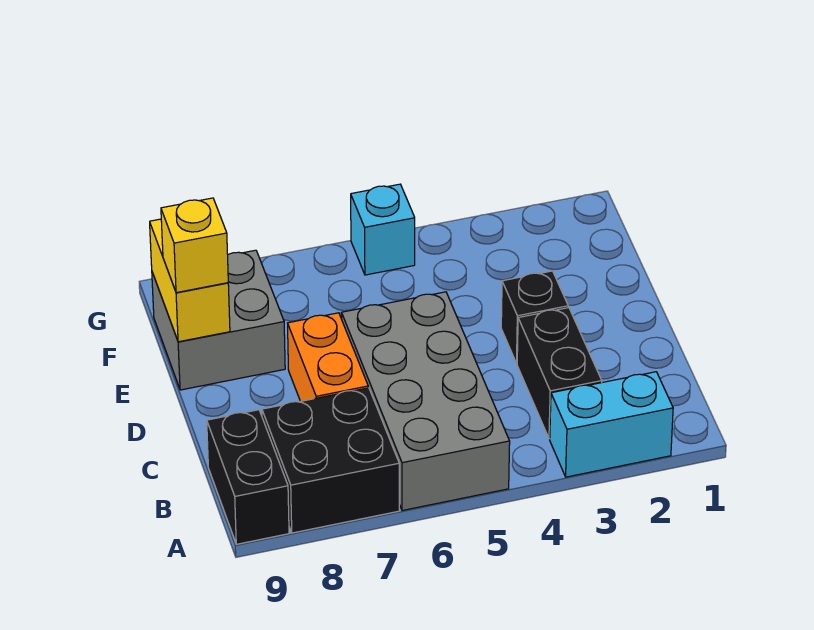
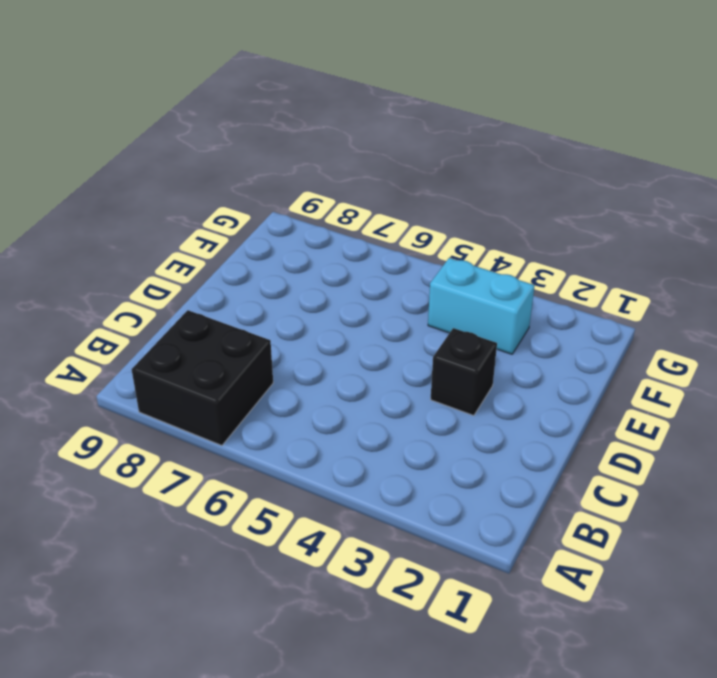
cyan 1x2 brick [428,258,535,354] -> cyan 1x2 brick moved to [550,372,673,477]
none -> grey 2x4 brick [341,292,510,511]
none -> black 1x2 brick [207,410,289,544]

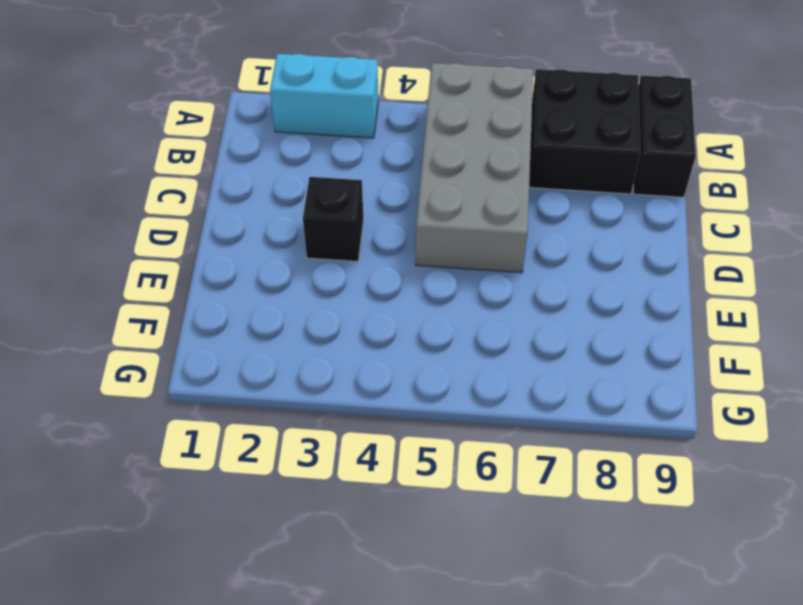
none -> black 1x2 brick [517,308,602,439]
none -> orange 1x2 brick [288,313,368,401]

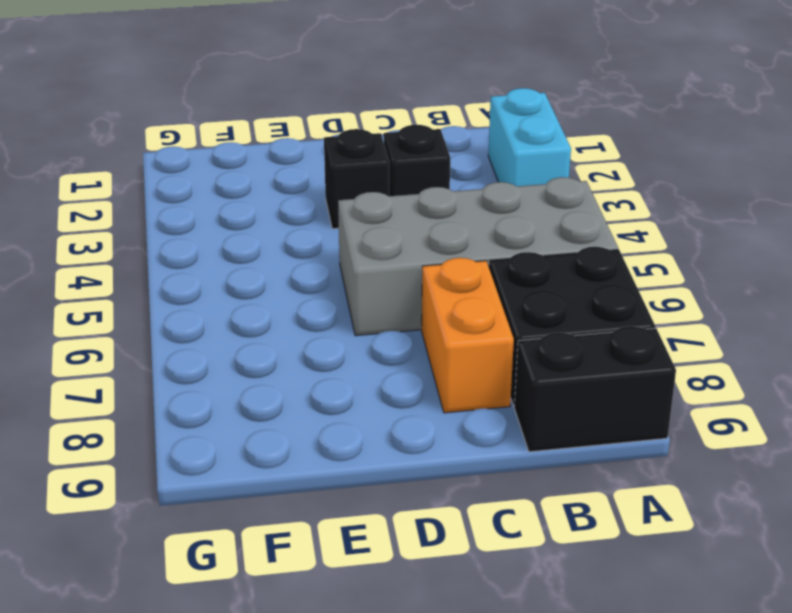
black 1x1 brick [384,125,450,196] -> black 1x2 brick [517,308,602,439]
orange 1x2 brick [422,258,514,413] -> orange 1x2 brick turned to [288,313,368,401]
none -> grey 2x2 brick [152,250,285,390]
none -> cyan 1x1 brick [351,184,415,275]

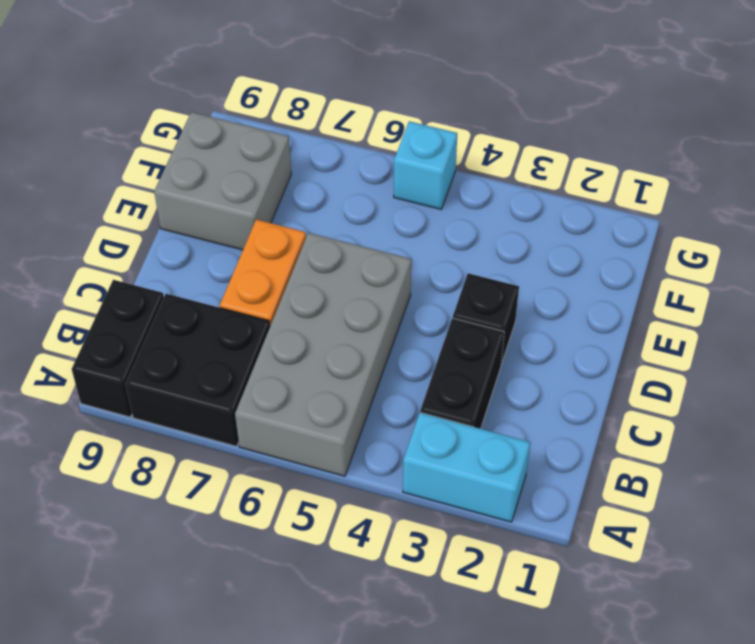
none -> yellow 1x2 brick [150,219,230,342]
none -> yellow 1x1 brick [161,198,228,293]

